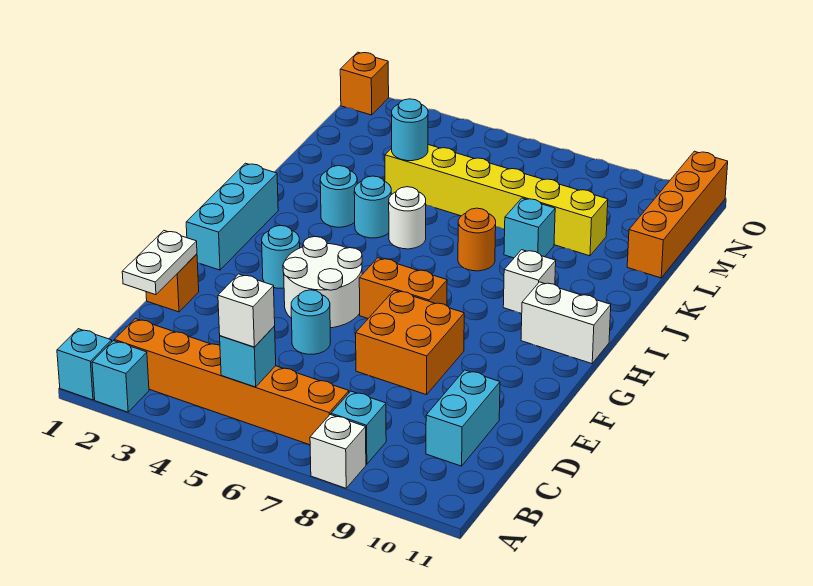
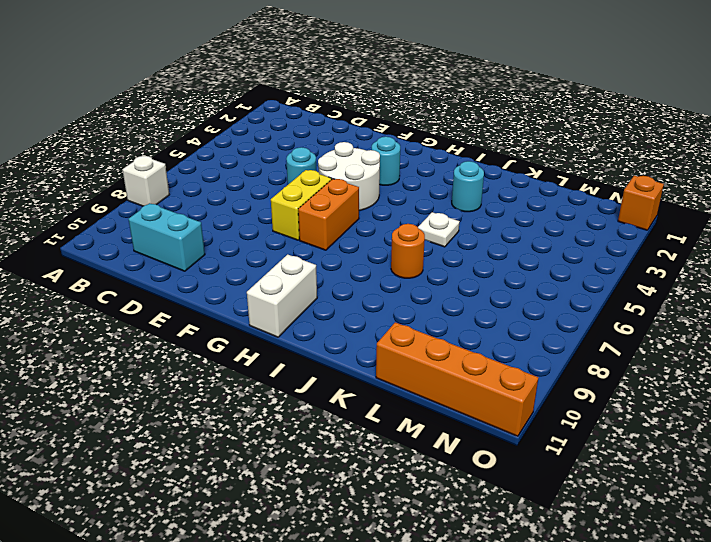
yellow 1x2 brick [271,170,332,240] -> orange 2x2 brick [356,290,464,395]
white 1x1 plate [418,212,460,247] -> white 1x1 round brick [389,187,426,249]
none -> cyan 1x1 brick [57,329,112,400]
none -> cyan 1x1 brick [92,341,149,412]
none -> orange 1x6 brick [114,319,349,445]

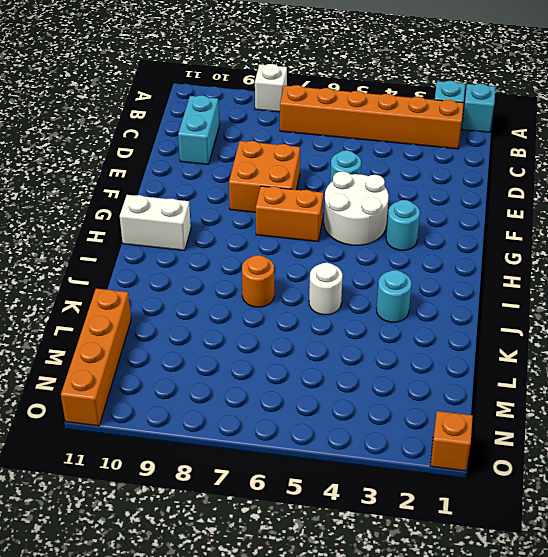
none -> cyan 1x1 brick [331,391,386,464]
none -> orange 1x1 brick [146,254,199,312]
none -> cyan 1x3 brick [186,163,278,270]

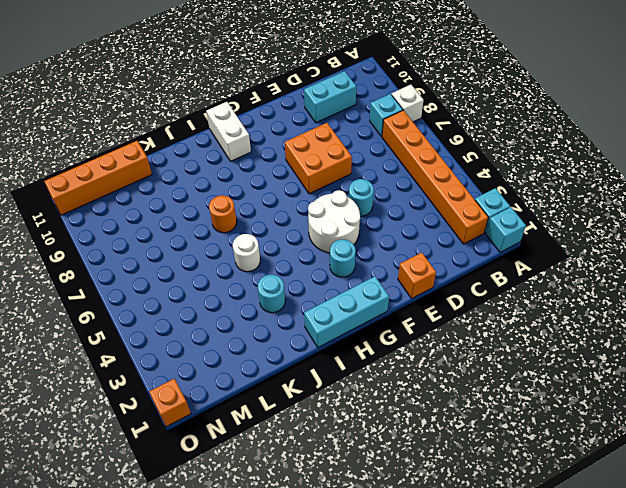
none -> orange 1x2 brick [359,258,447,318]
none -> white 1x1 brick [503,250,556,313]
none -> cyan 1x1 round brick [354,176,392,238]

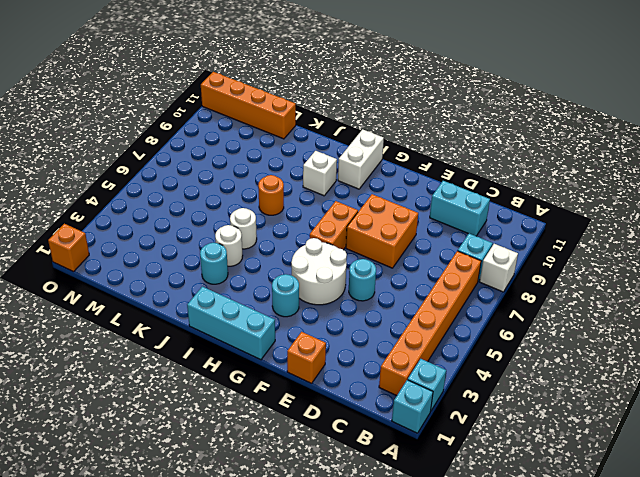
white 1x1 round brick [215,225,243,266] -> cyan 1x1 round brick [354,176,392,238]
none -> cyan 1x1 brick [504,198,555,258]
none -> yellow 1x6 brick [385,145,608,256]
none -> cyan 1x1 brick [220,326,276,387]

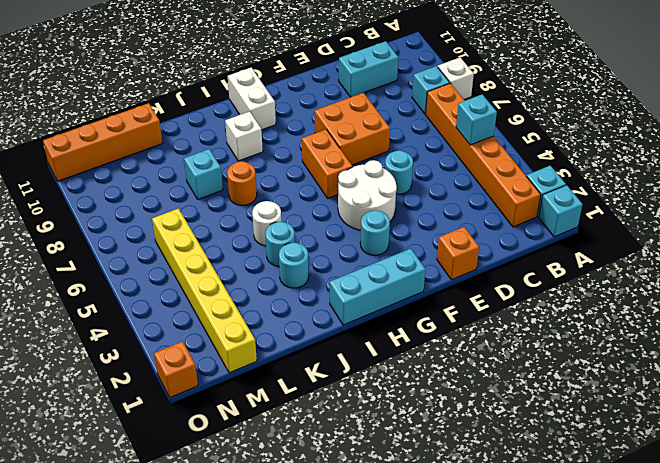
yellow 1x6 brick [152,208,257,373] -> yellow 1x6 brick moved to [385,145,608,256]
none -> white 1x2 plate [122,231,197,295]
none -> cyan 1x1 round brick [392,99,428,161]
none -> white 1x1 brick [218,274,275,347]

